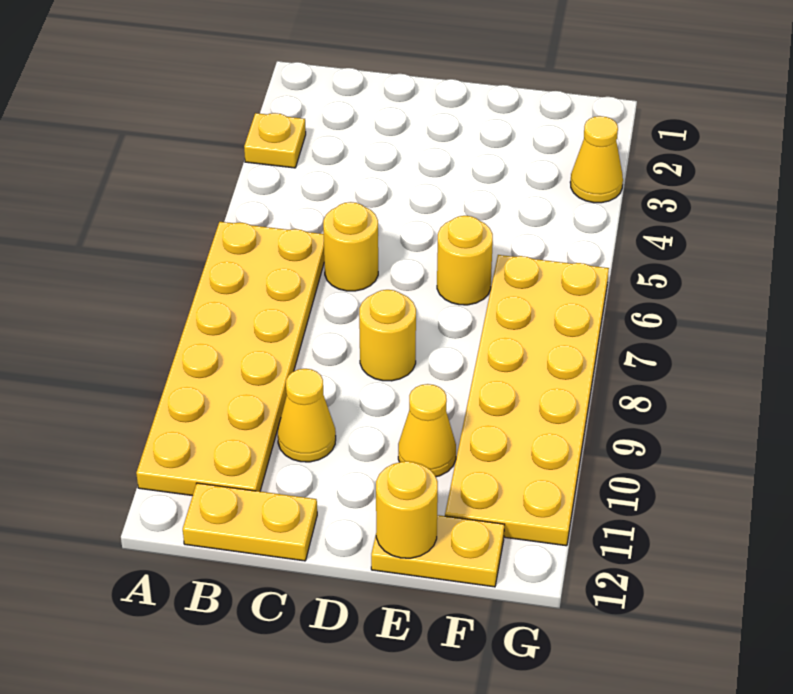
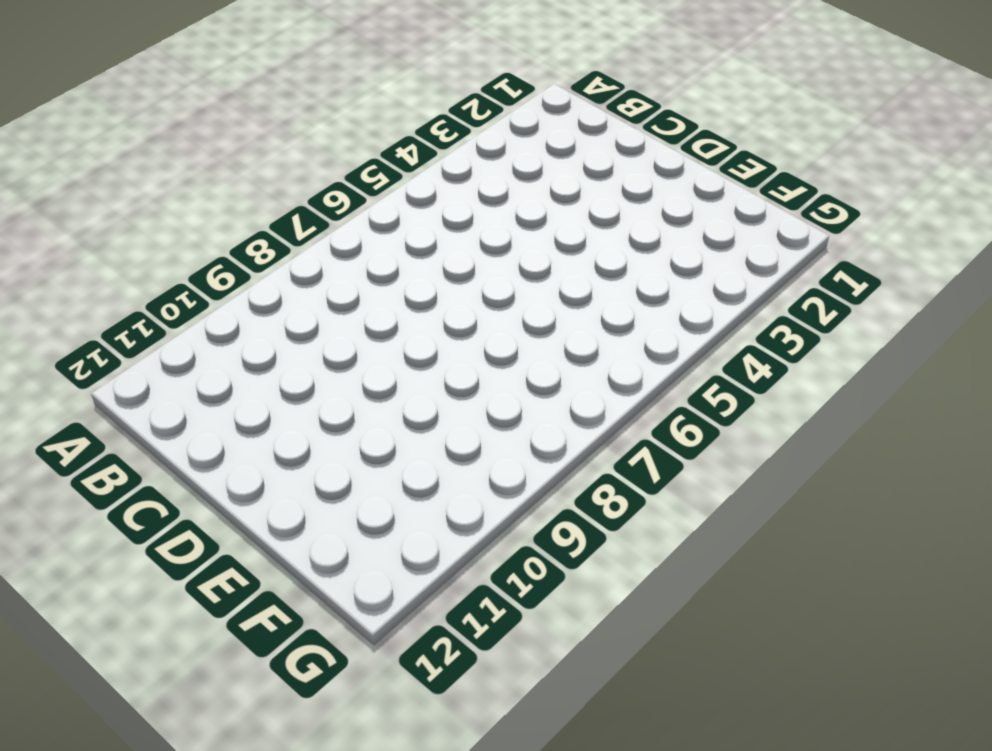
none -> yellow 1x1 plate [244,113,306,168]
none -> yellow 2x6 plate [136,222,324,496]
none -> yellow 1x2 plate [183,483,317,561]

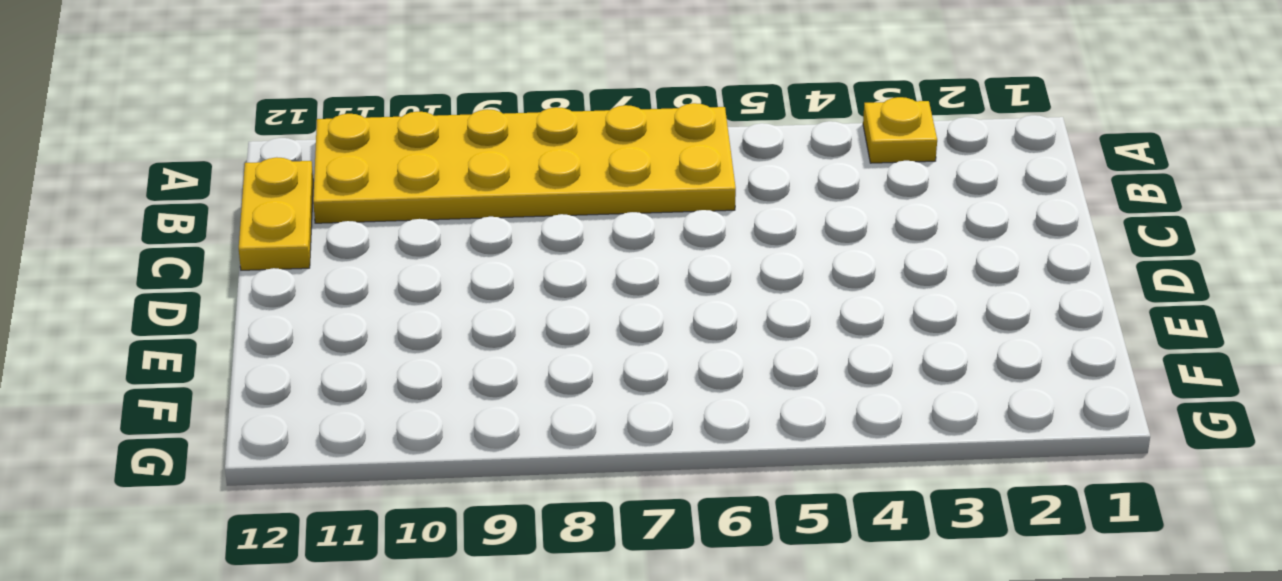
none -> yellow 1x1 round brick [323,202,378,291]
none -> yellow 1x1 cone [278,369,336,462]
none -> yellow 1x1 round brick [359,290,416,381]

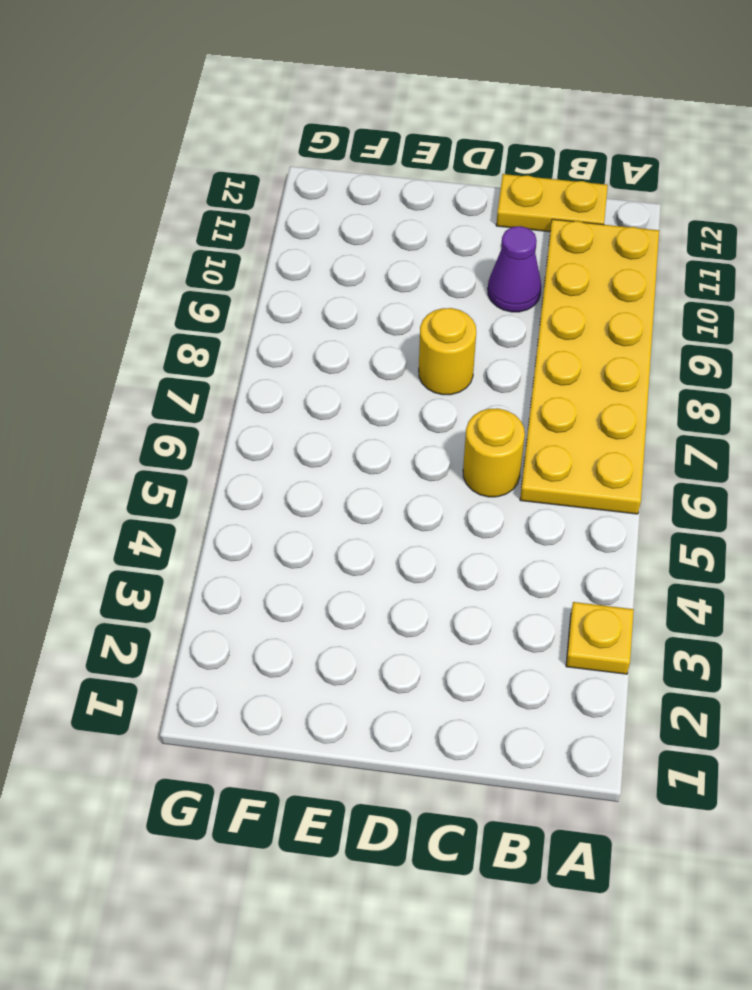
purple 1x1 cone [488,226,541,312] -> yellow 1x1 cone [278,369,336,462]
none -> yellow 1x1 round brick [437,216,493,305]
none -> yellow 1x1 cone [398,384,456,477]
none -> yellow 1x2 plate [371,515,505,587]

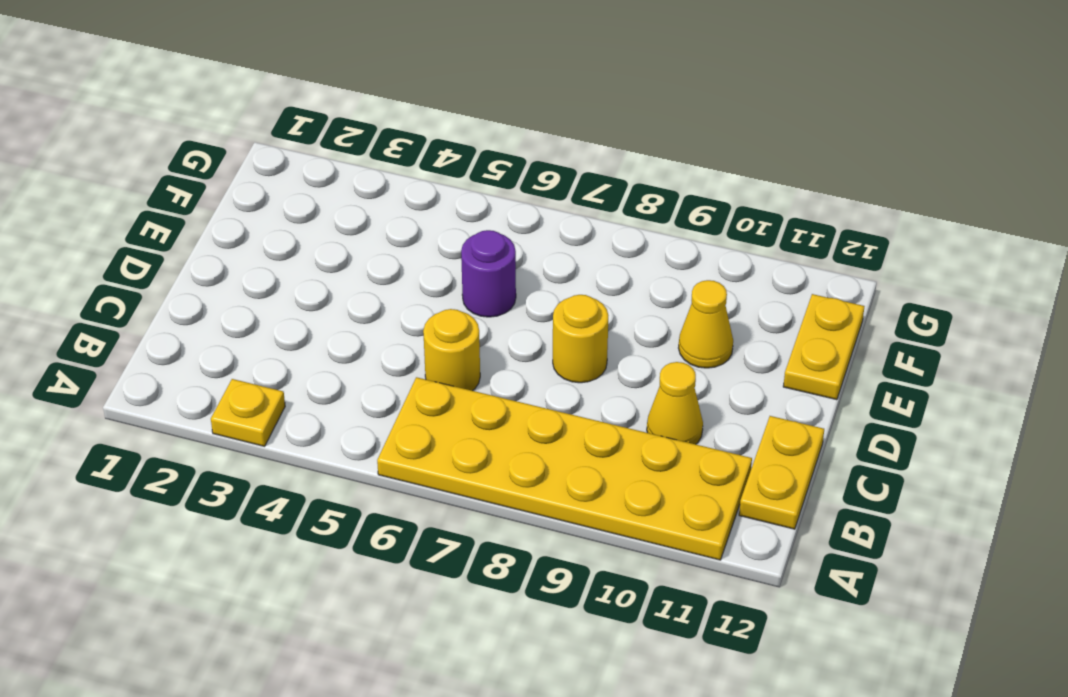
purple 1x1 round brick [461,230,516,317] -> yellow 1x1 round brick [437,216,493,305]
none -> yellow 2x6 plate [445,255,609,546]
none -> yellow 1x1 cone [570,116,623,203]
none -> yellow 1x1 round brick [376,461,438,558]

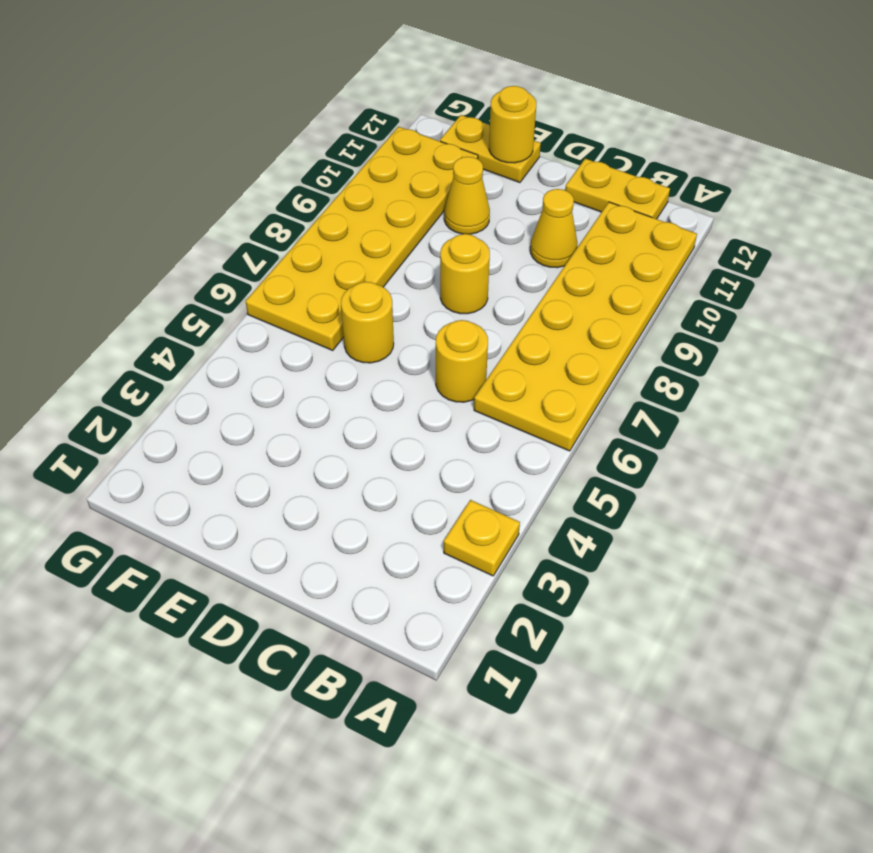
none -> yellow 1x1 cone [570,116,623,203]

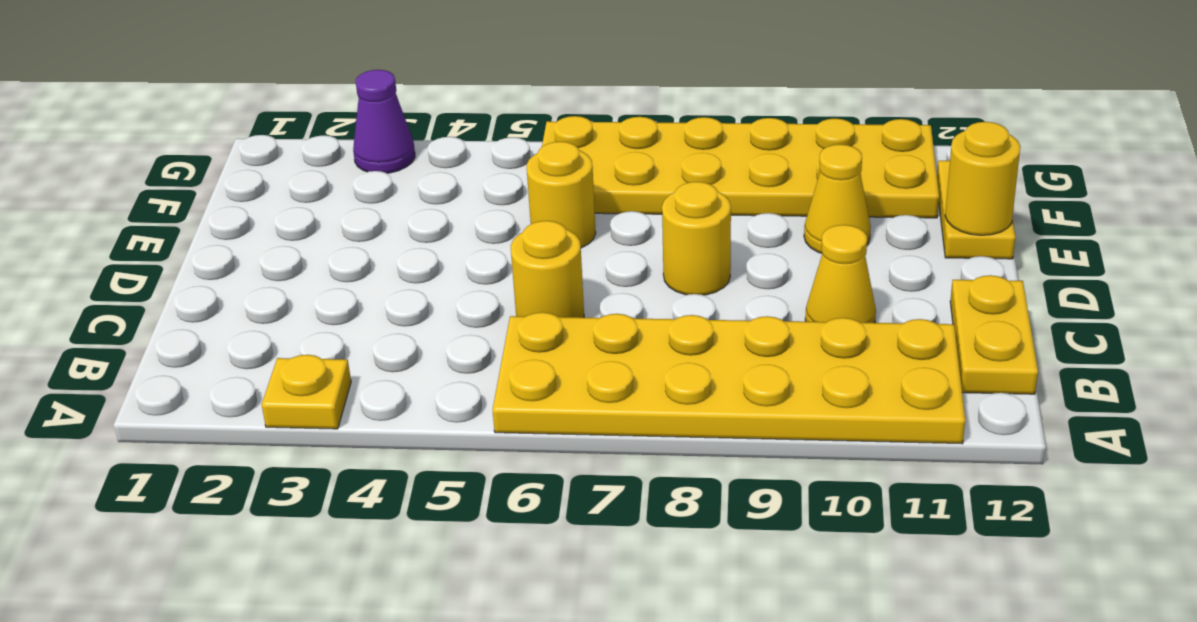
purple 1x1 cone [353,70,415,173] -> yellow 1x1 cone [570,116,623,203]

